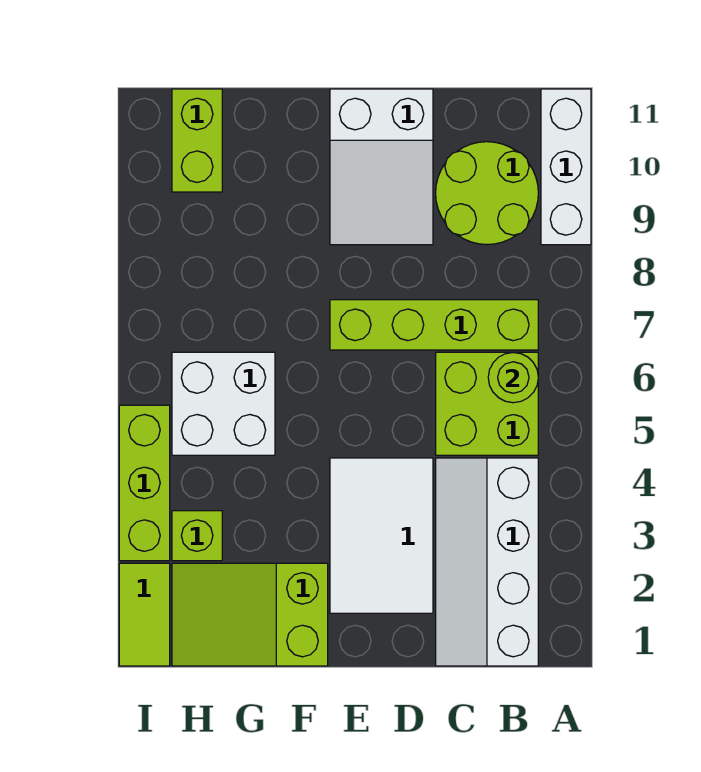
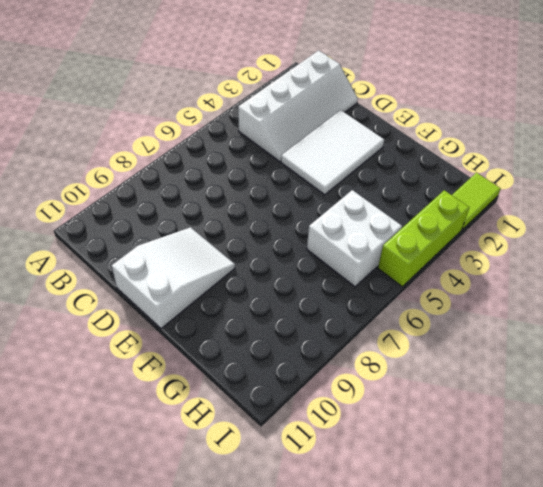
none -> white 1x3 brick [541,89,591,245]
none -> lime 2x2 brick [436,352,538,455]
none -> lime 1x4 brick [330,300,538,350]

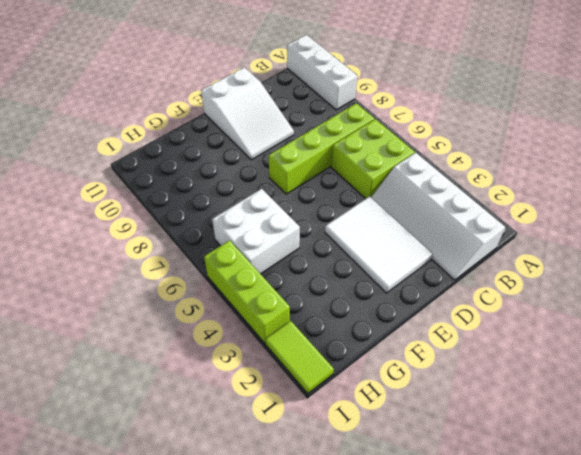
none -> lime 2x2 round brick [436,142,538,245]
none -> lime 2x3 slope [172,563,328,666]
none -> lime 1x1 brick [172,511,222,561]

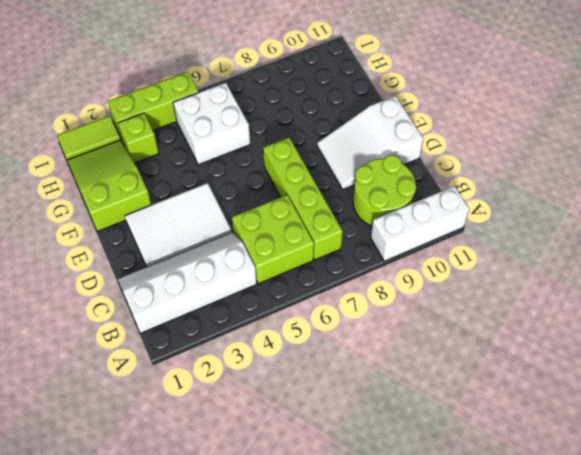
none -> lime 1x2 brick [172,89,222,192]
none -> lime 1x1 round brick [488,353,538,403]

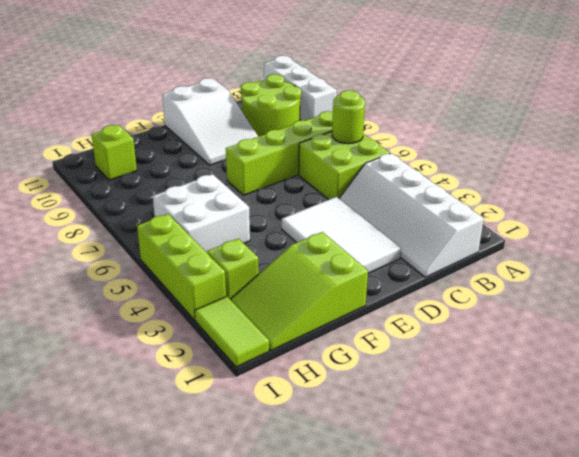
lime 1x1 brick [91,125,137,180] -> lime 1x2 brick [172,89,222,192]

